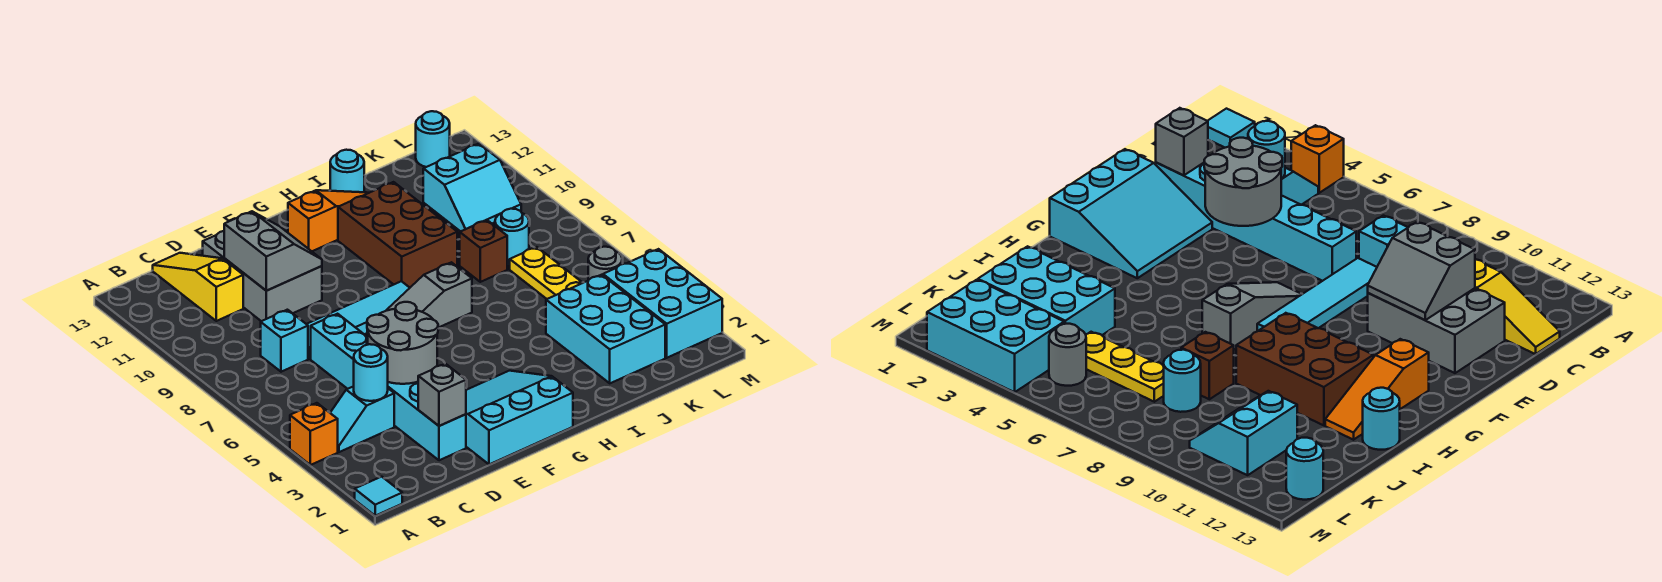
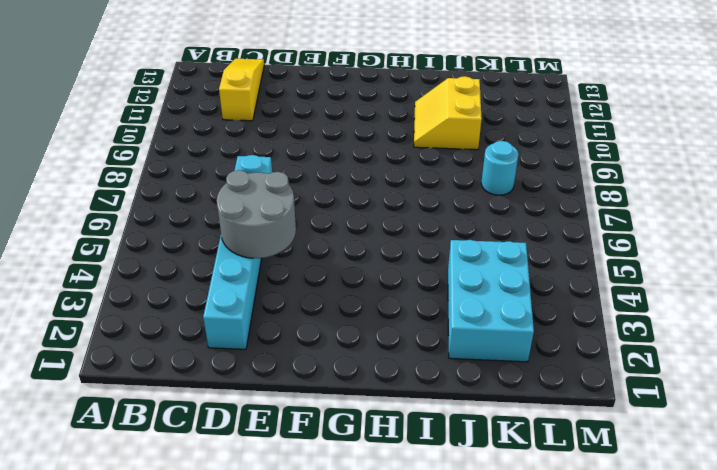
yellow 2x2 slope [414,76,482,150] -> brown 2x3 brick [338,182,457,287]
none -> cyan 1x1 tile [355,477,402,516]
none -> orange 1x1 brick [290,403,338,465]
none -> cyan 1x2 slope [330,386,394,452]

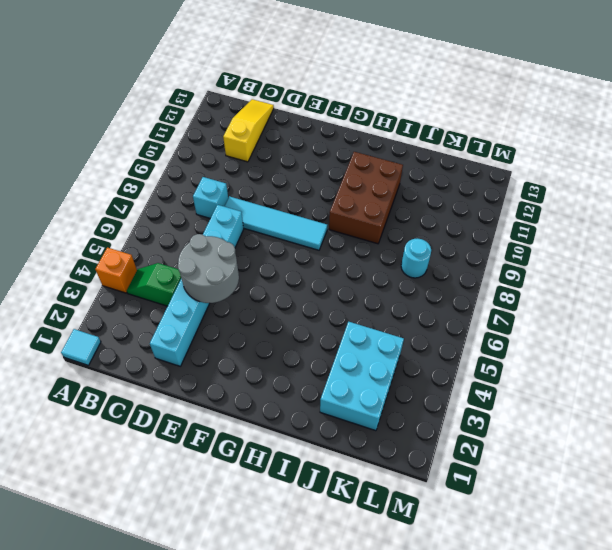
green 1x2 slope [127,263,181,306] -> cyan 1x2 slope [330,386,394,452]
none -> grey 2x3 brick [203,231,322,321]
none -> cyan 3x3 slope [466,371,573,464]
none -> grey 1x3 slope [367,262,472,334]

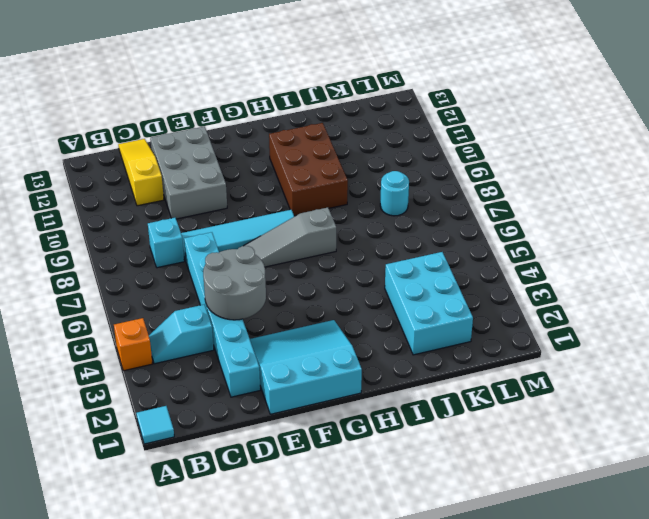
none -> orange 1x3 slope [288,190,368,251]
none -> cyan 1x1 round brick [330,150,364,192]
none -> brown 1x1 brick [460,220,507,282]

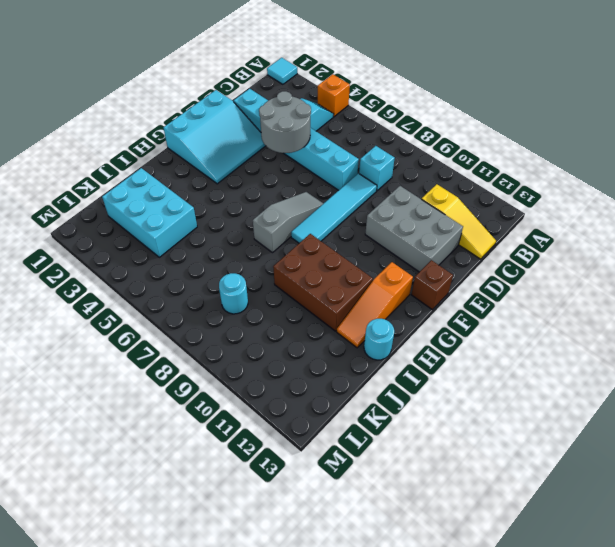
brown 1x1 brick [411,260,453,310] -> brown 1x1 brick moved to [460,220,507,282]
none -> yellow 1x3 plate [510,247,583,299]
none -> cyan 2x2 slope [423,144,521,232]
none -> cyan 2x3 brick [603,249,722,358]

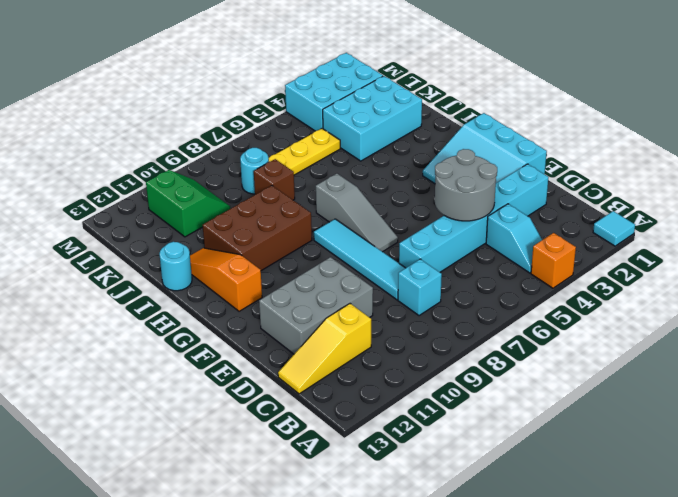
green 2x2 slope [146,170,230,237] -> cyan 2x2 slope [423,144,521,232]
none -> grey 1x1 round brick [588,247,622,280]
none -> cyan 1x1 round brick [416,111,450,167]
none -> cyan 1x1 round brick [354,344,388,401]

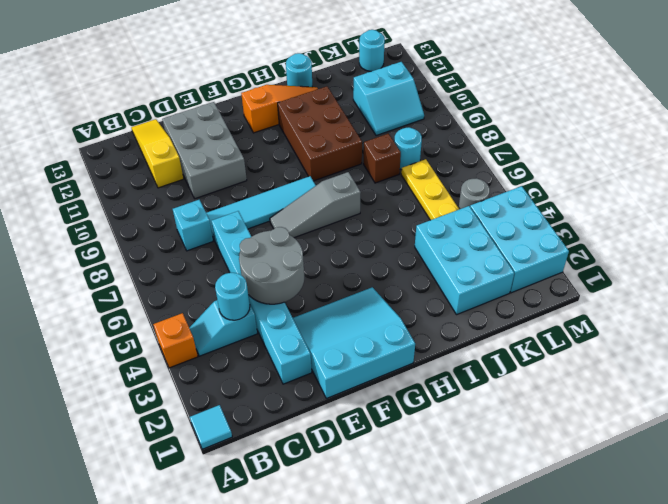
none -> grey 1x1 brick [418,364,466,426]
none -> grey 2x2 slope [224,211,322,291]

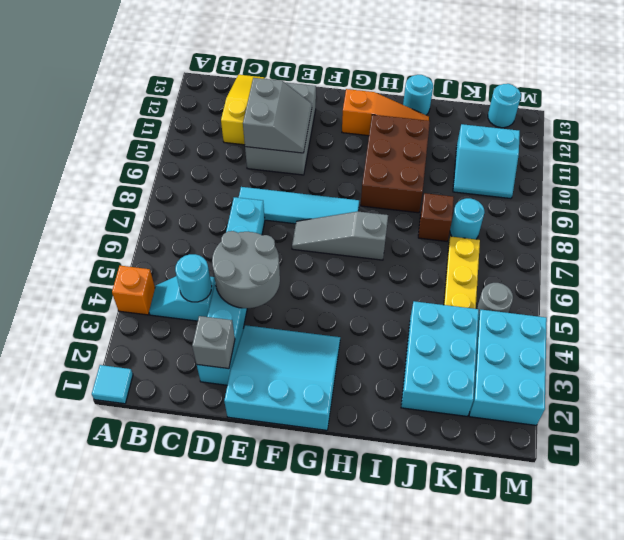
none -> cyan 1x1 brick [261,310,308,372]

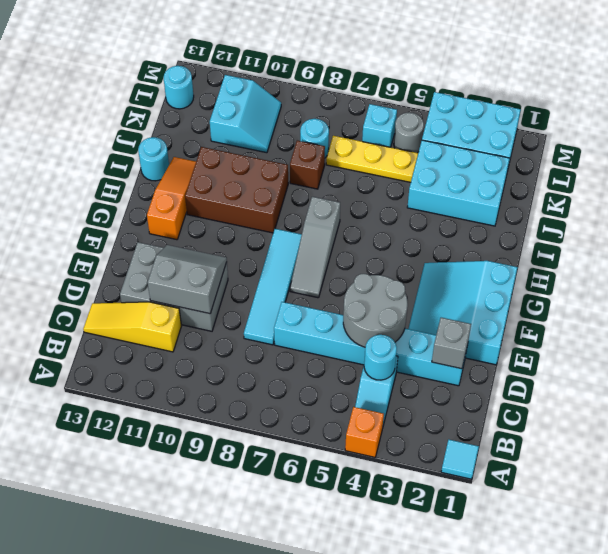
cyan 1x1 brick [362,104,397,147] -> cyan 1x1 brick moved to [261,310,308,372]

